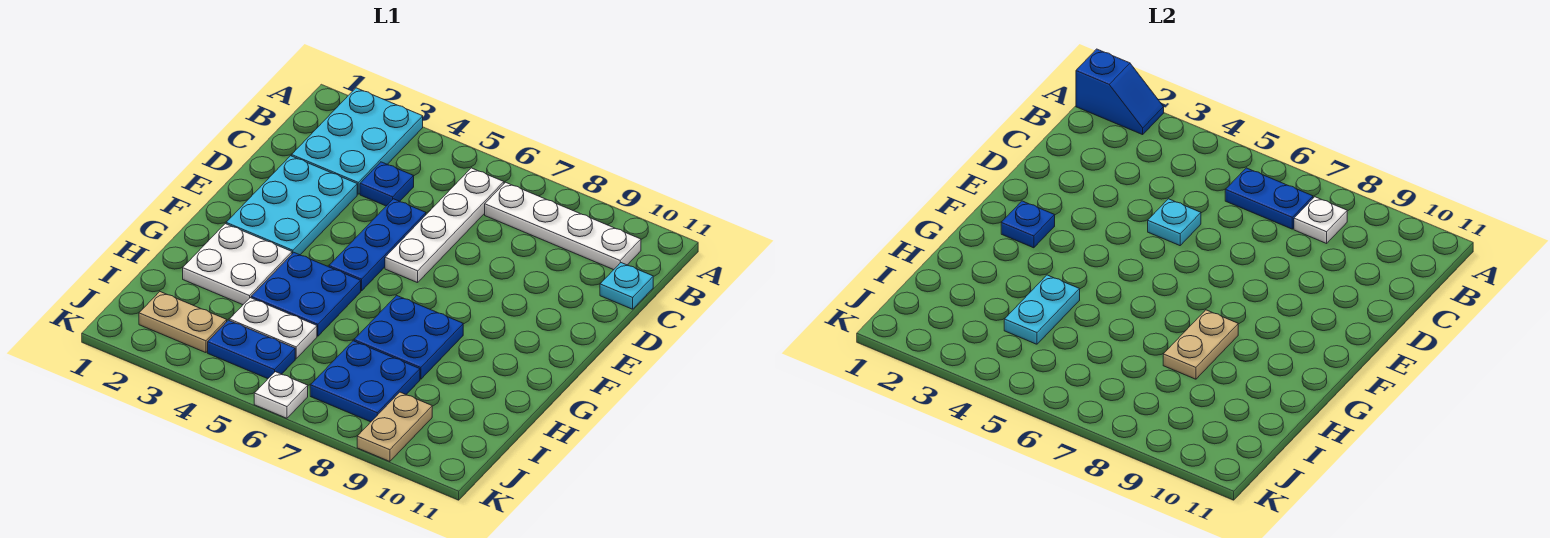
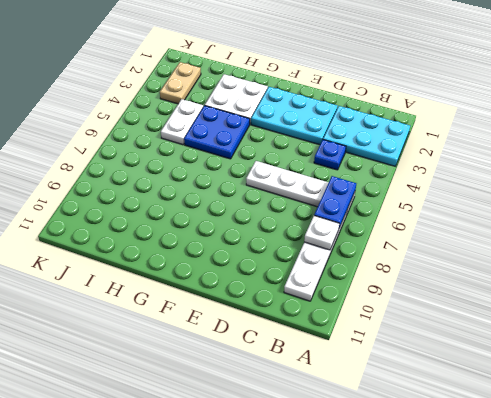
none -> cyan 1x1 plate [600,263,653,309]
none -> blue 1x3 plate [329,199,426,291]
none -> blue 2x2 plate [354,295,463,379]

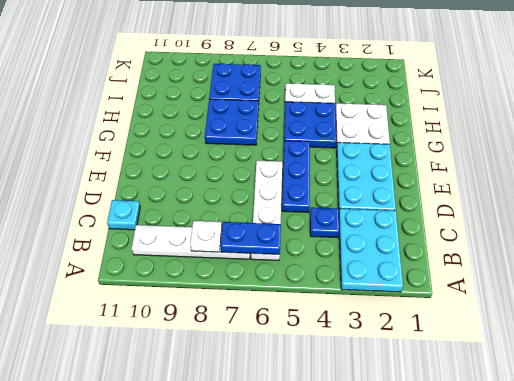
none -> tan 1x2 plate [139,292,227,353]
none -> blue 1x2 plate [208,320,295,379]
none -> tan 1x2 plate [357,392,432,462]

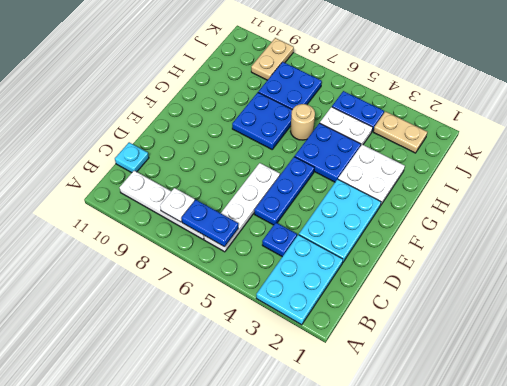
tan 1x1 round brick [290,104,315,140] -> none
none -> white 1x1 plate [254,372,308,418]
none -> blue 1x2 slope [1076,49,1164,135]
none -> cyan 1x1 plate [1148,199,1201,246]

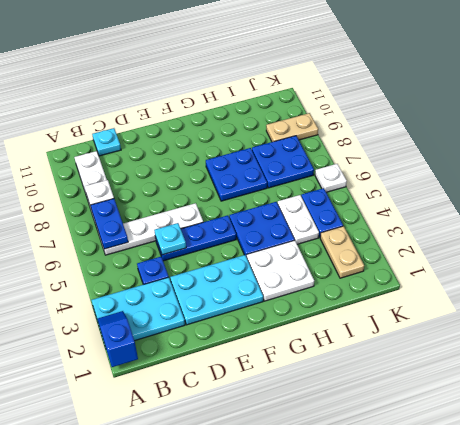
none -> blue 1x1 plate [1001,201,1055,248]
none -> tan 1x2 plate [1163,310,1238,379]
none -> cyan 1x2 plate [1004,275,1080,344]

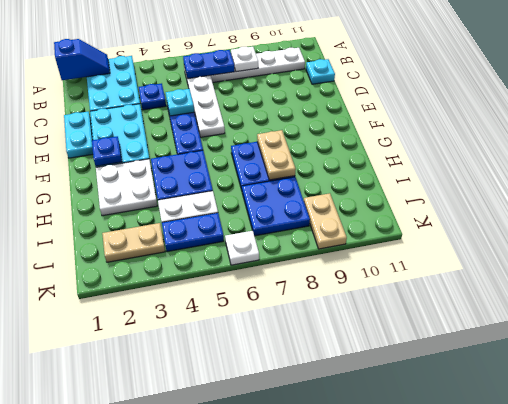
cyan 1x2 plate [64,112,93,158] -> cyan 1x2 plate moved to [1004,275,1080,344]

